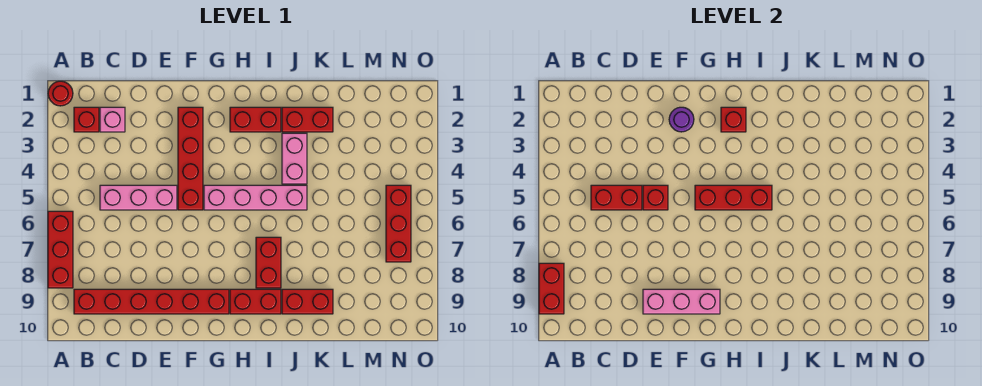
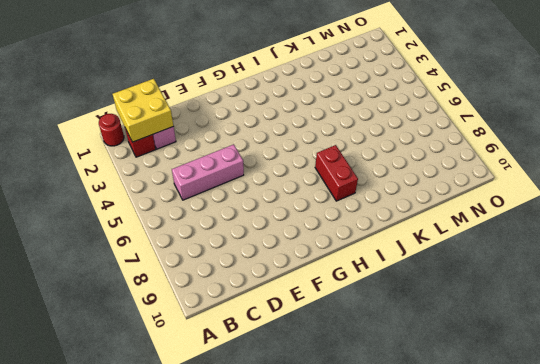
yellow 2x2 brick [113,79,173,142] -> none
none -> red 1x3 brick [48,211,73,288]
none -> red 1x6 brick [74,289,229,314]
none -> red 1x4 brick [178,107,203,210]

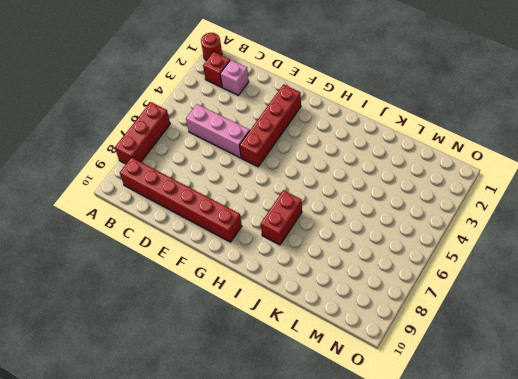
none -> pink 1x4 brick [204,185,307,210]
none -> red 1x2 brick [230,107,281,132]
none -> red 1x2 brick [230,289,281,314]

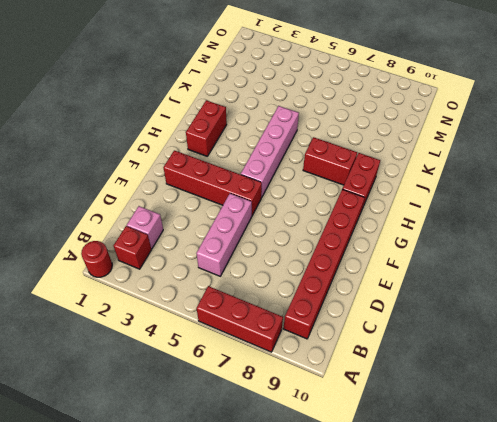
none -> red 1x2 brick [282,107,333,132]
none -> pink 1x2 brick [282,133,307,184]
none -> red 1x2 brick [282,289,333,314]

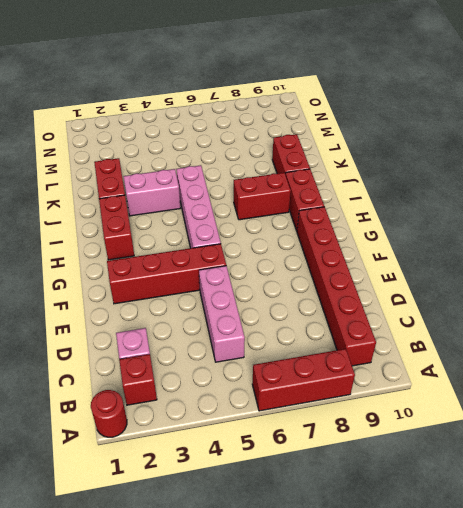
none -> red 1x3 brick [386,185,411,262]
none -> red 1x2 brick [539,263,564,314]
none -> red 1x2 brick [591,185,642,210]

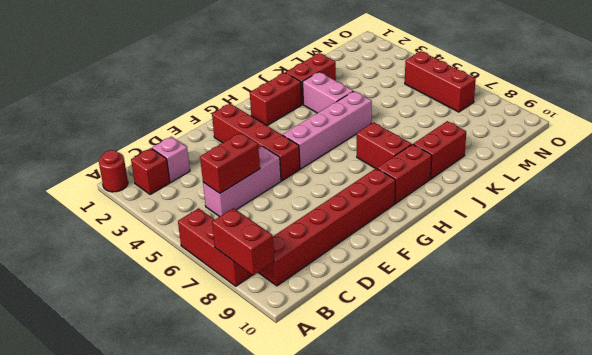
none -> red 1x1 brick [643,185,668,210]
none -> pink 1x3 brick [643,289,720,314]
none -> purple 1x1 round brick [669,107,694,132]

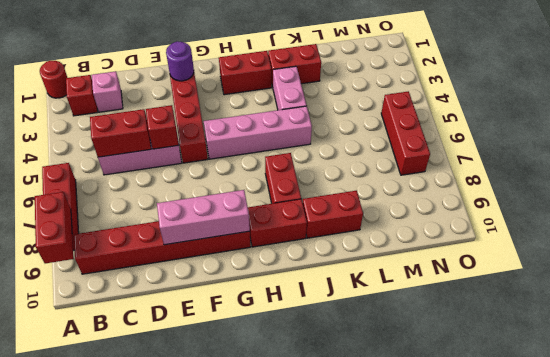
none -> red 1x3 brick [695,185,772,210]
none -> red 1x1 brick [721,107,746,132]

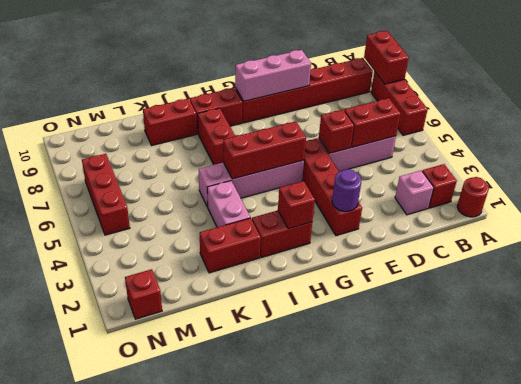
red 1x1 brick [125,269,162,319] -> none

